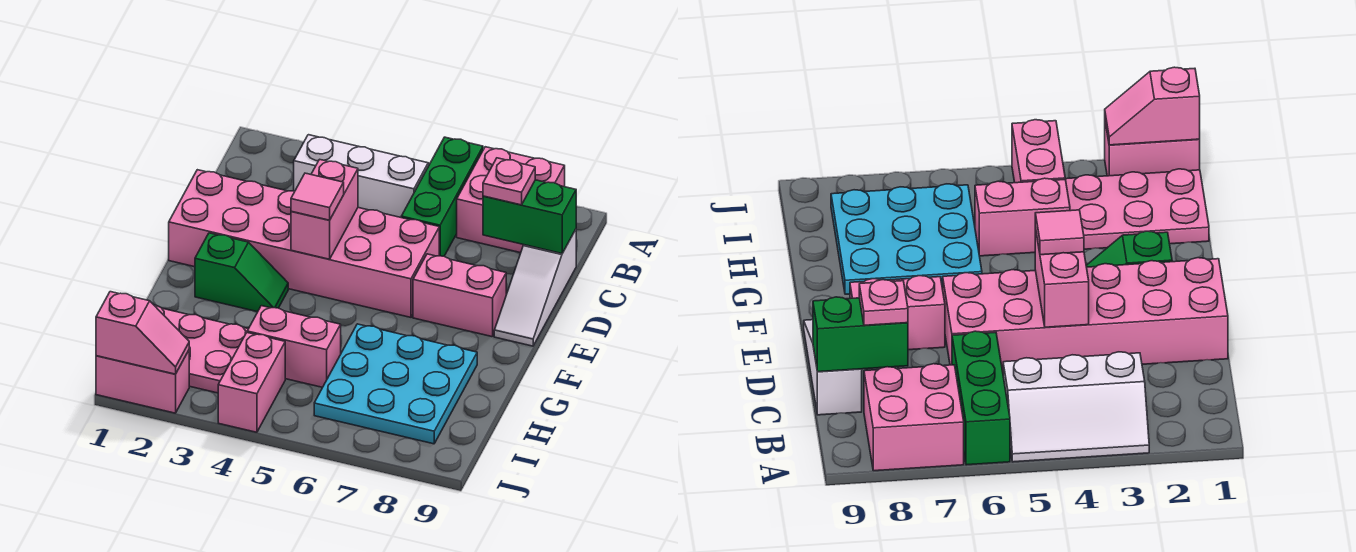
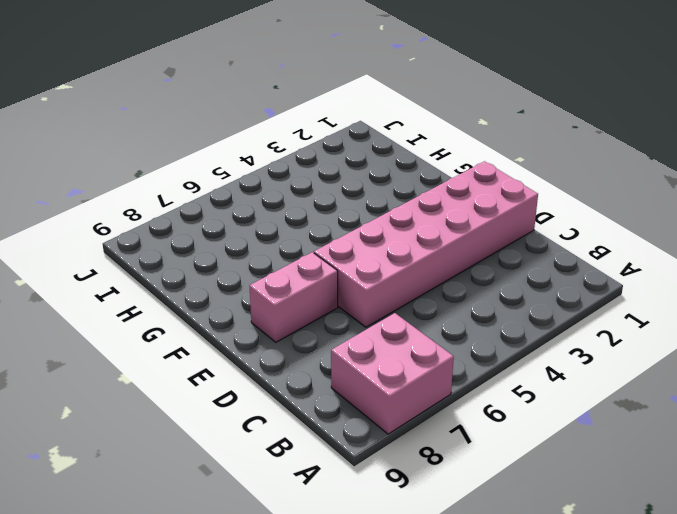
none -> white 2x3 slope [294,135,430,217]
none -> green 1x3 brick [401,137,483,256]
none -> white 1x3 slope [494,230,576,346]

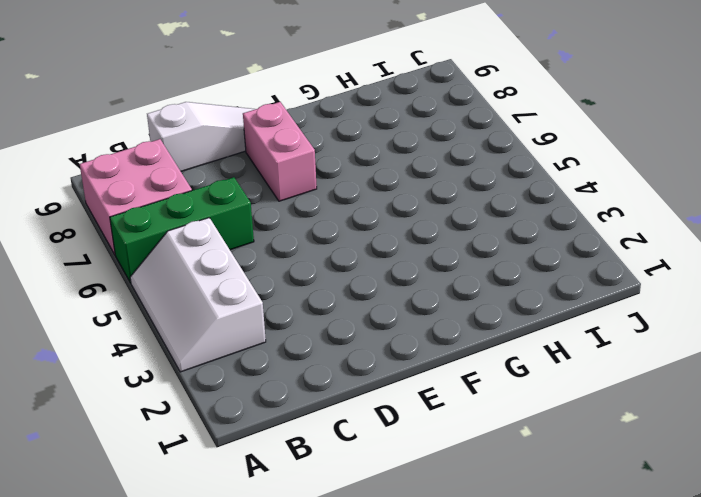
none -> pink 2x6 brick [169,170,439,317]
none -> green 1x2 slope [195,233,288,312]
none -> cyan 3x3 plate [314,324,477,444]

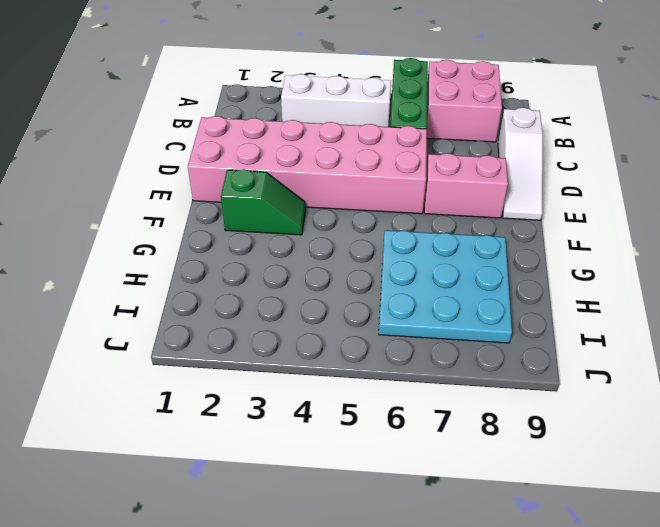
none -> pink 2x3 plate [154,305,248,393]
none -> pink 1x2 brick [247,306,341,387]
none -> pink 1x2 brick [218,333,285,432]

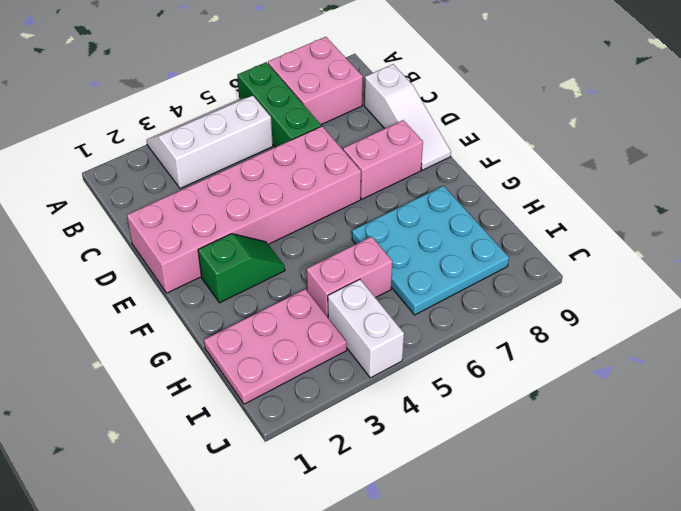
white 1x2 brick [328,279,404,378] -> pink 1x2 brick [218,333,285,432]
none -> pink 1x2 brick [96,351,189,413]
none -> green 1x2 brick [483,180,576,253]
none -> pink 1x2 brick [291,159,358,259]

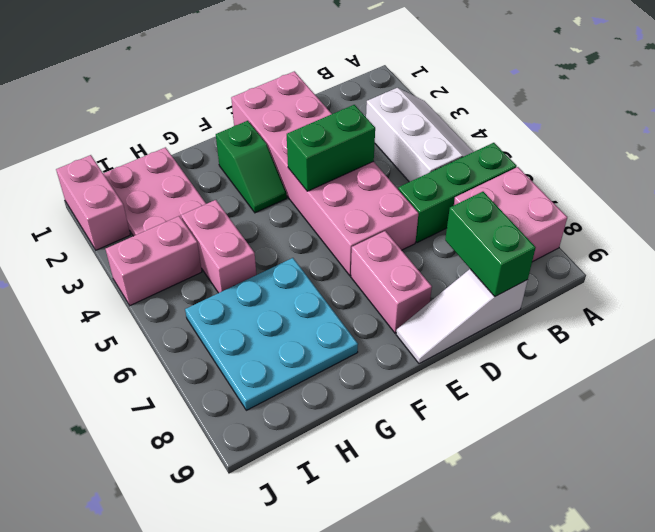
green 1x2 brick [287,105,375,191] -> pink 1x2 brick [291,159,358,259]
none -> pink 1x2 slope [96,292,189,374]
none -> pink 1x1 plate [483,158,535,205]
none -> pink 1x1 tile [291,173,344,220]

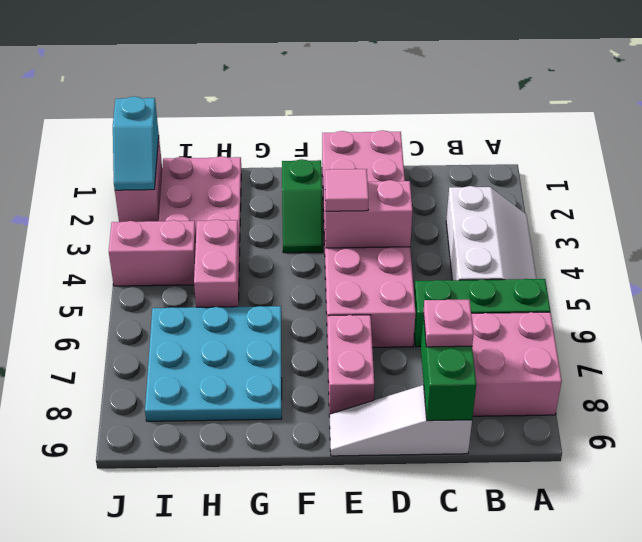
cyan 1x2 slope [113,97,159,190] -> pink 1x2 slope [96,292,189,374]

